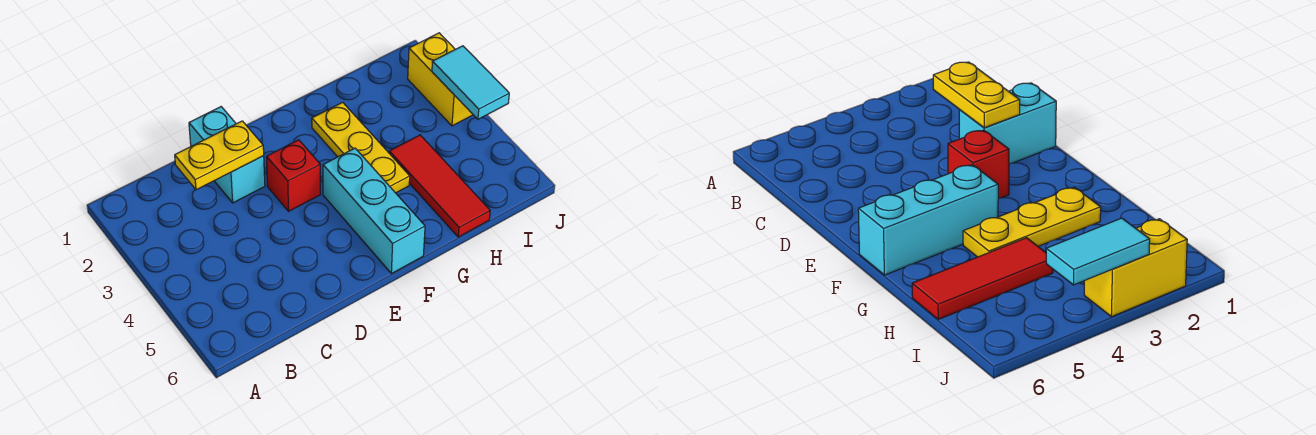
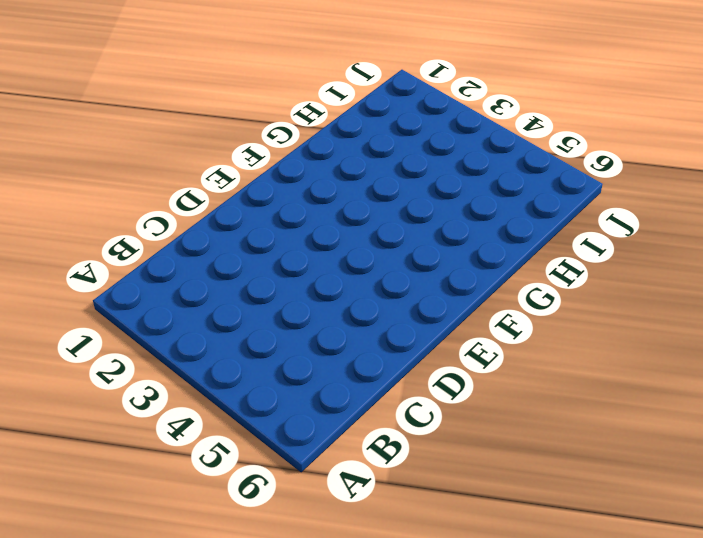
none -> cyan 1x2 brick [189,107,265,203]
none -> red 1x1 brick [266,140,320,211]

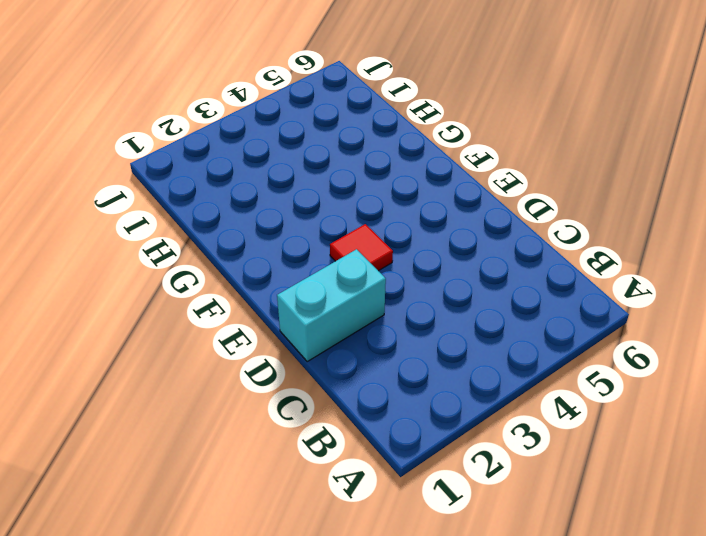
red 1x1 tile [330,224,393,271] -> red 1x1 brick [266,140,320,211]
none -> cyan 1x3 brick [323,148,425,274]
none -> yellow 1x3 plate [312,102,410,193]

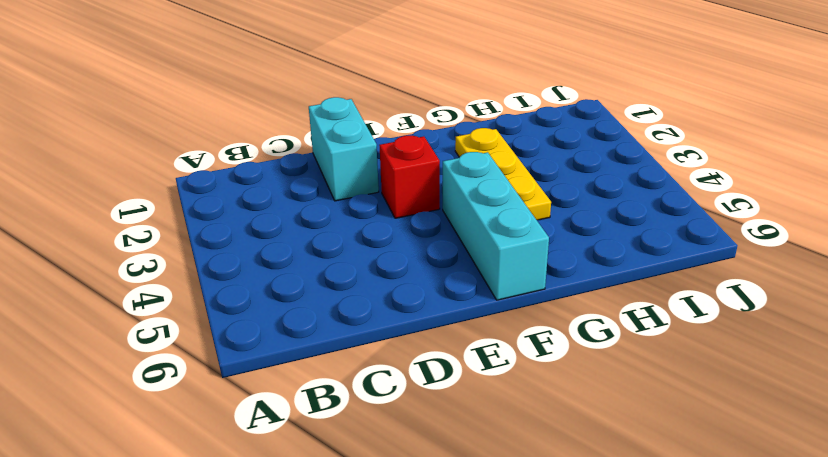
none -> red 1x3 tile [389,135,490,237]
none -> yellow 1x2 brick [408,33,473,126]

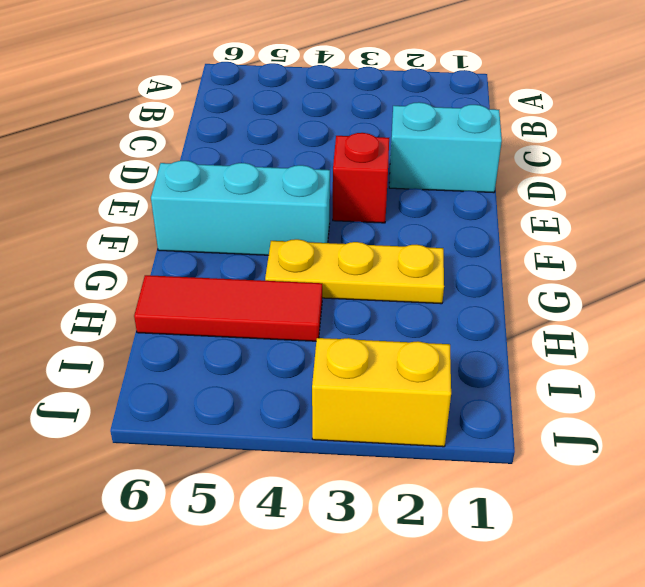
none -> yellow 1x2 plate [175,121,264,190]
none -> cyan 1x2 tile [432,46,509,119]

